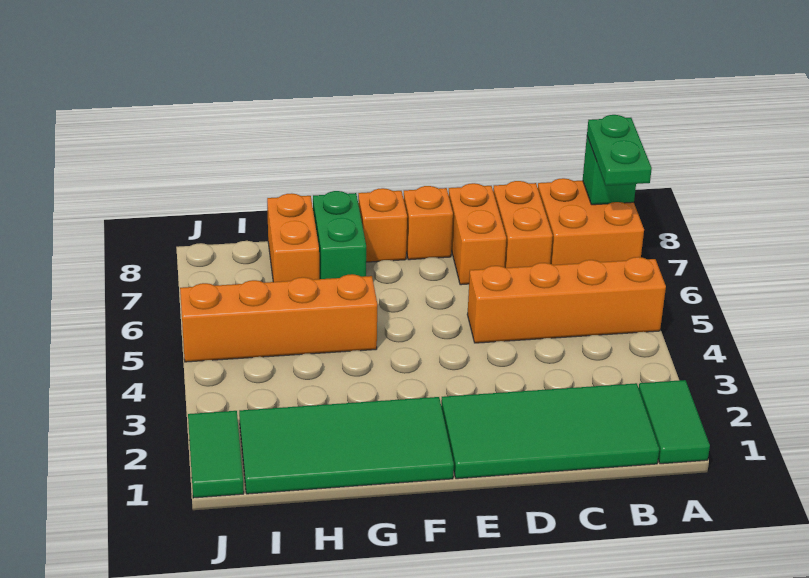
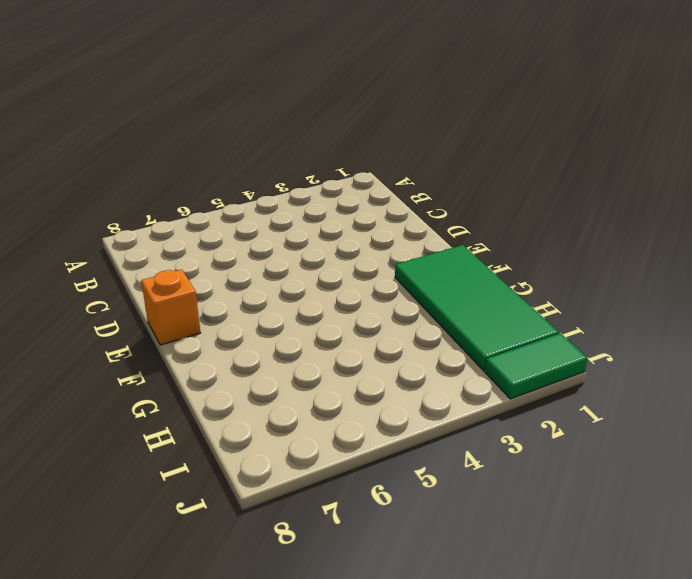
none -> green 1x2 tile [639,380,710,464]
none -> orange 1x4 brick [467,257,666,343]
none -> orange 2x2 brick [538,178,644,265]

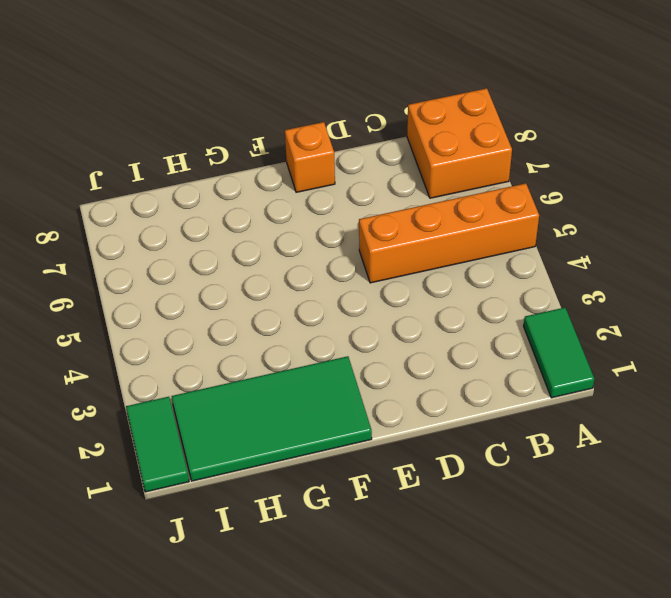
none -> green 2x4 tile [441,383,659,479]
none -> orange 1x2 brick [493,181,553,268]
none -> orange 1x2 brick [449,183,506,285]

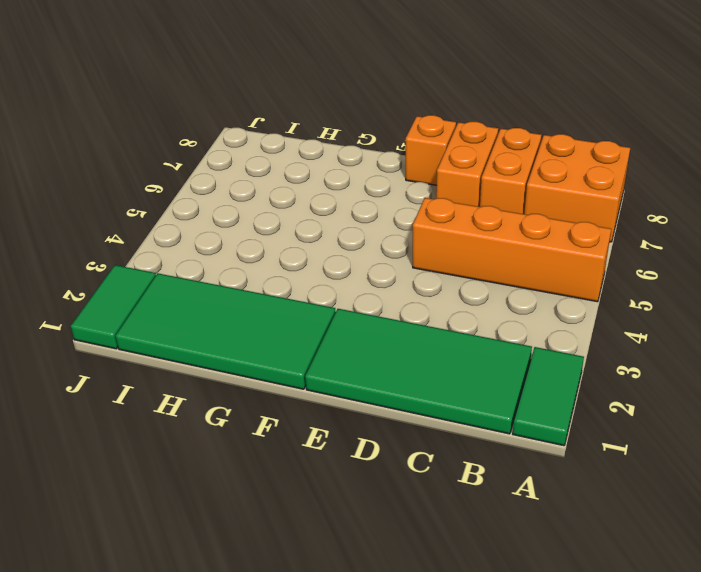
none -> orange 1x1 brick [358,188,407,262]
none -> orange 1x4 brick [180,274,377,362]
none -> green 1x2 brick [313,191,366,279]

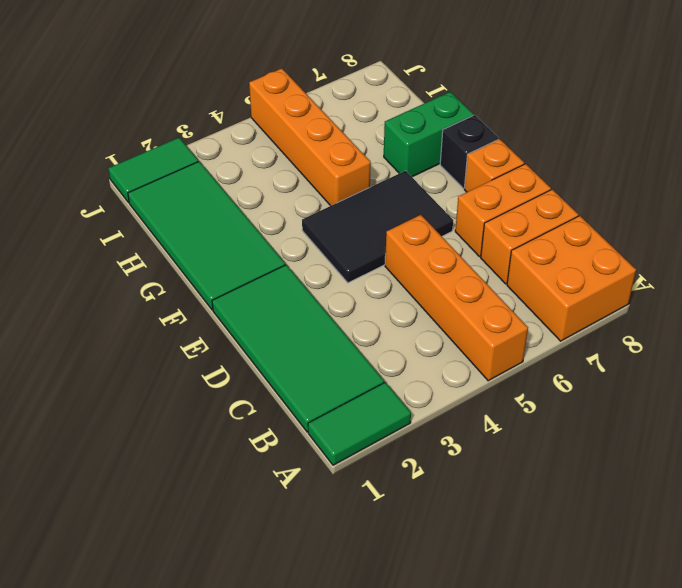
black 2x3 tile [302,171,453,283] -> none
black 1x1 brick [440,115,499,188] -> orange 1x1 brick [358,188,407,262]
none -> orange 1x2 brick [267,193,319,282]
none -> green 1x1 brick [583,137,636,205]
none -> green 1x2 plate [587,115,652,186]

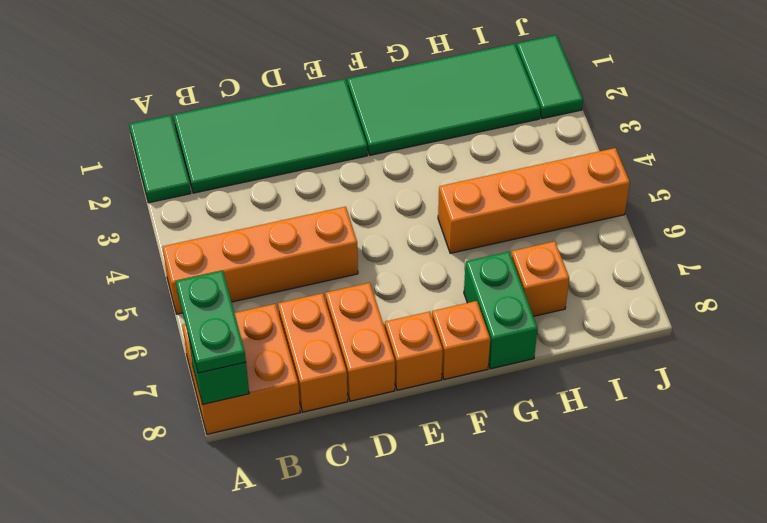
orange 1x1 brick [511,241,569,316] -> orange 1x2 brick [267,193,319,282]

